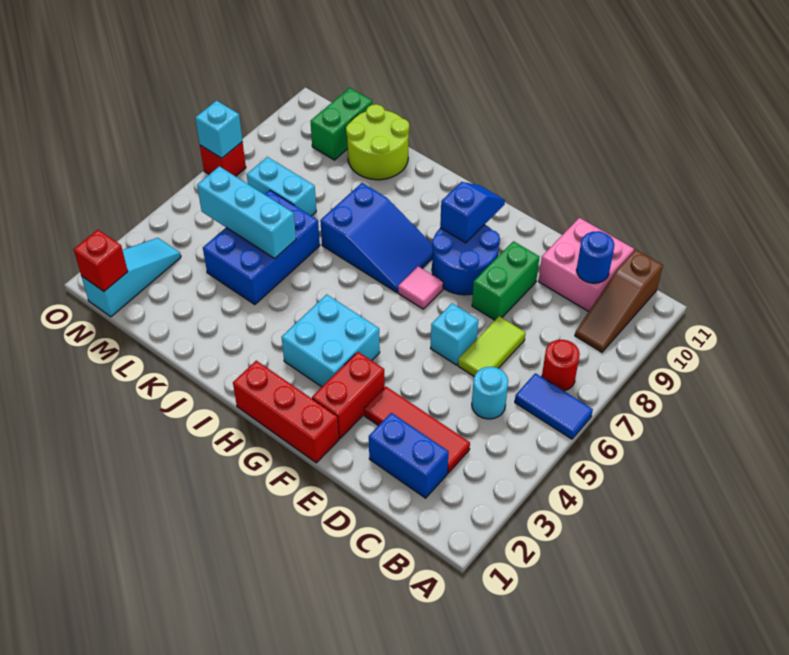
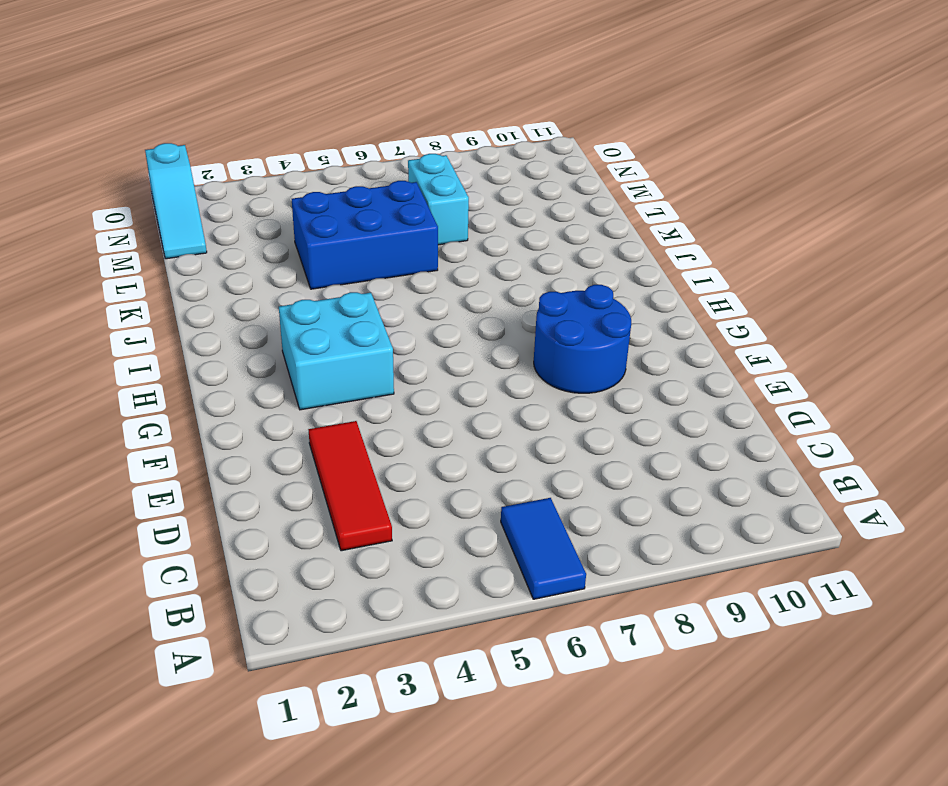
cyan 1x3 slope [145,143,207,259] -> cyan 1x3 slope turned to [81,238,181,317]
none -> red 1x1 round brick [542,340,580,391]
none -> brown 1x3 slope [575,250,663,352]
none -> blue 1x2 brick [369,413,449,498]

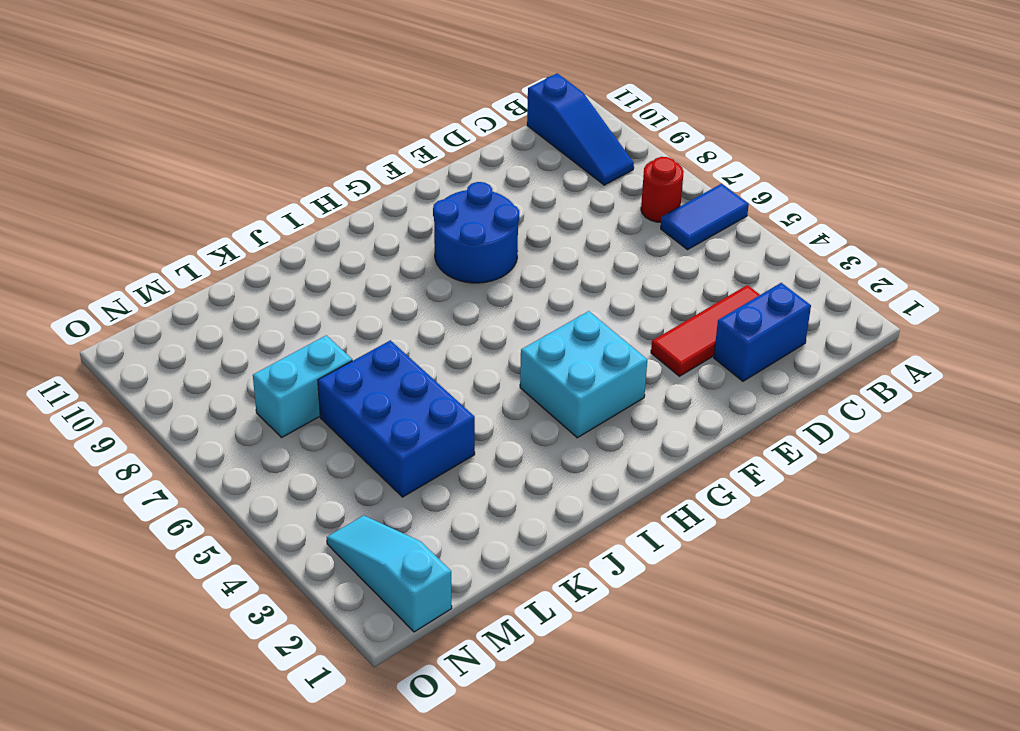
blue 1x3 slope [527,73,634,185] -> brown 1x3 slope [575,250,663,352]
none -> cyan 1x1 round brick [472,367,508,419]
none -> pink 2x2 brick [539,218,634,312]
none -> lime 1x2 tile [458,316,525,376]

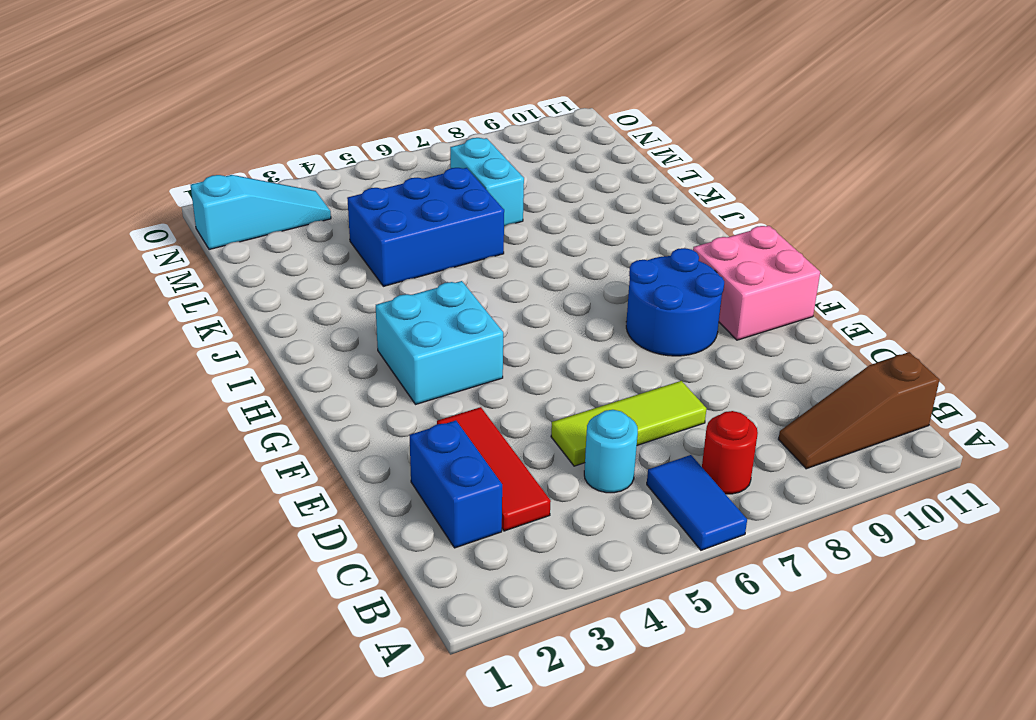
lime 1x3 tile [551,381,706,466] -> lime 1x2 tile [458,316,525,376]
pink 2x2 brick [693,226,820,340] -> pink 2x2 brick moved to [539,218,634,312]
none -> cyan 1x1 brick [431,303,478,365]
none -> green 1x2 brick [472,241,539,320]
none -> red 1x3 brick [233,361,339,463]

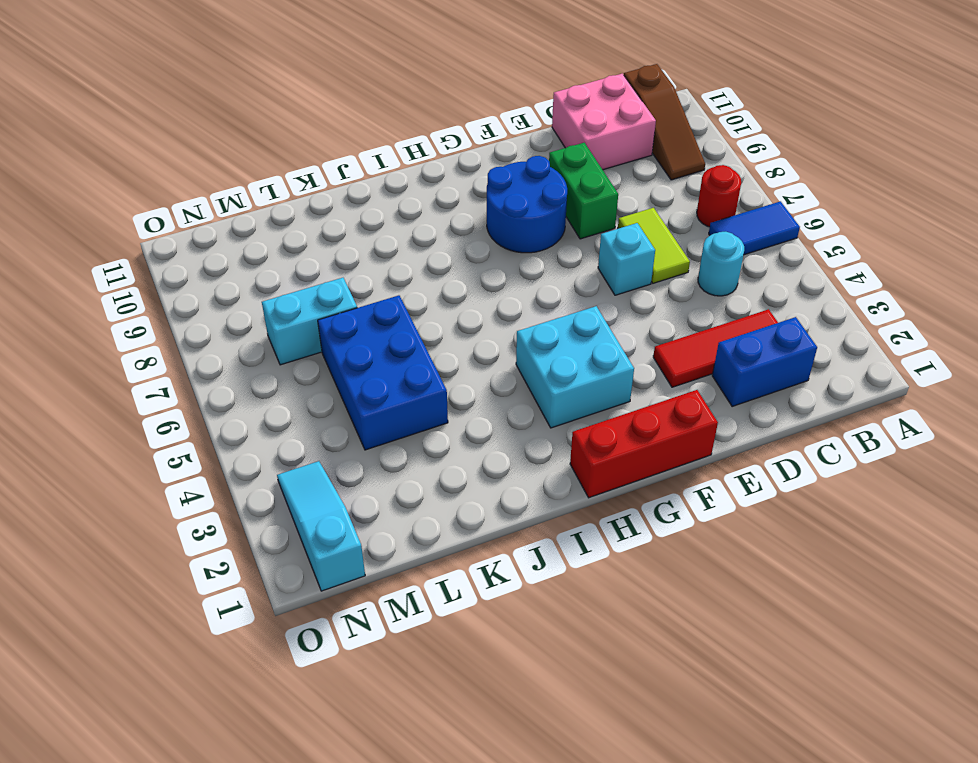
none -> red 1x2 brick [312,352,385,438]
none -> pink 1x1 tile [398,266,443,309]
none -> blue 2x3 slope [320,183,433,293]

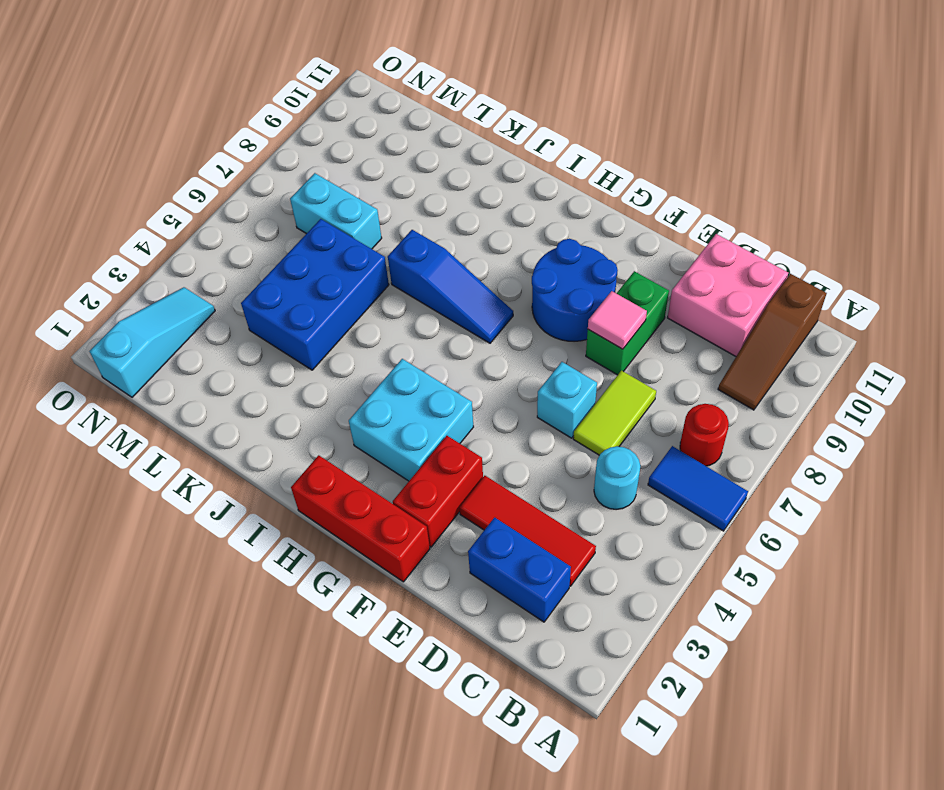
pink 1x1 tile [588,291,647,349] -> pink 1x1 tile moved to [398,266,443,309]
blue 1x3 slope [388,230,513,343] -> blue 2x3 slope [320,183,433,293]
none -> lime 2x2 round brick [346,104,409,180]
none -> green 1x2 brick [311,88,372,160]
none -> red 1x1 brick [200,142,246,176]

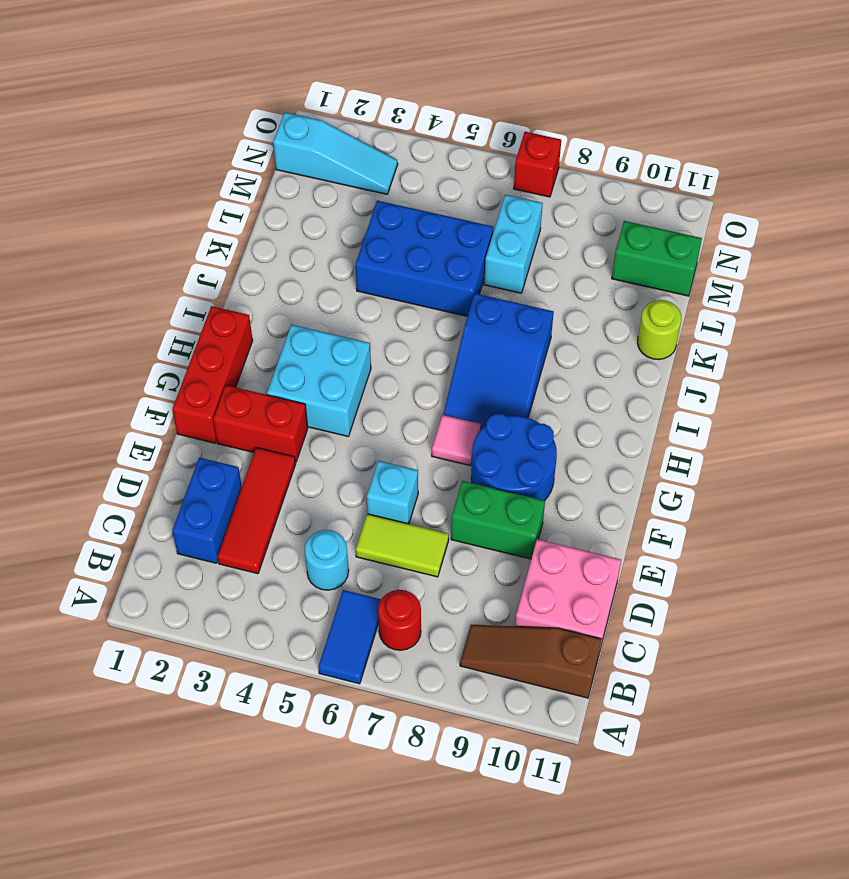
lime 1x1 round brick [638,300,682,360] -> lime 2x2 round brick [346,104,409,180]
none -> blue 1x1 round brick [577,231,614,283]
none -> blue 1x2 slope [440,182,505,243]
none -> cyan 1x3 brick [197,166,296,258]

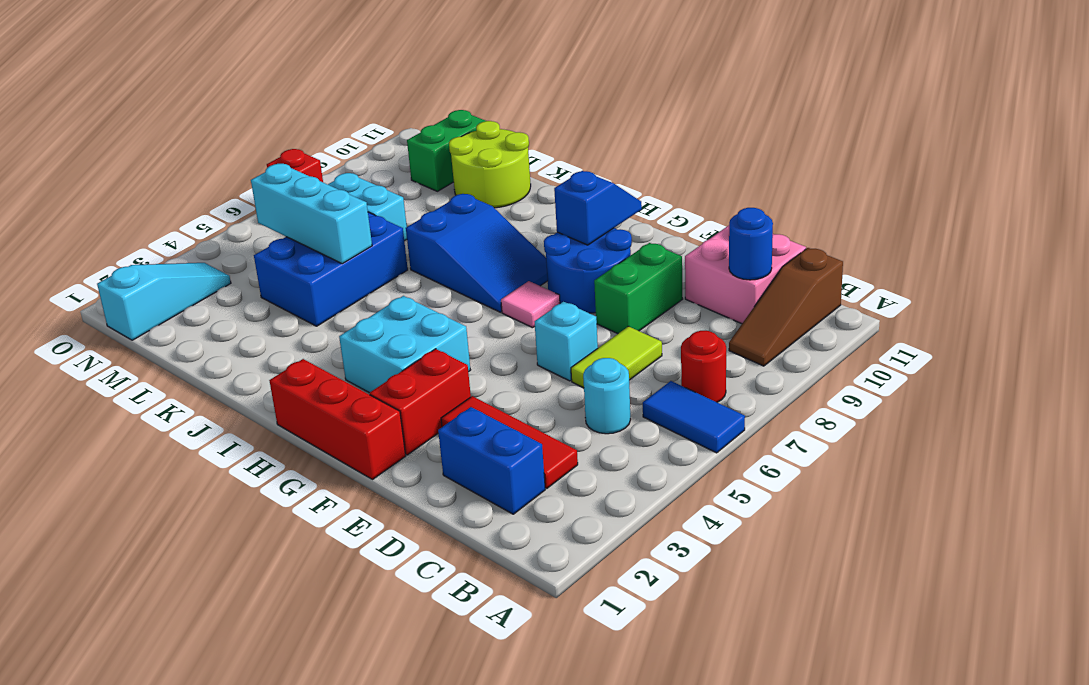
none -> red 1x1 brick [74,230,128,291]
none -> cyan 1x1 brick [195,101,242,158]

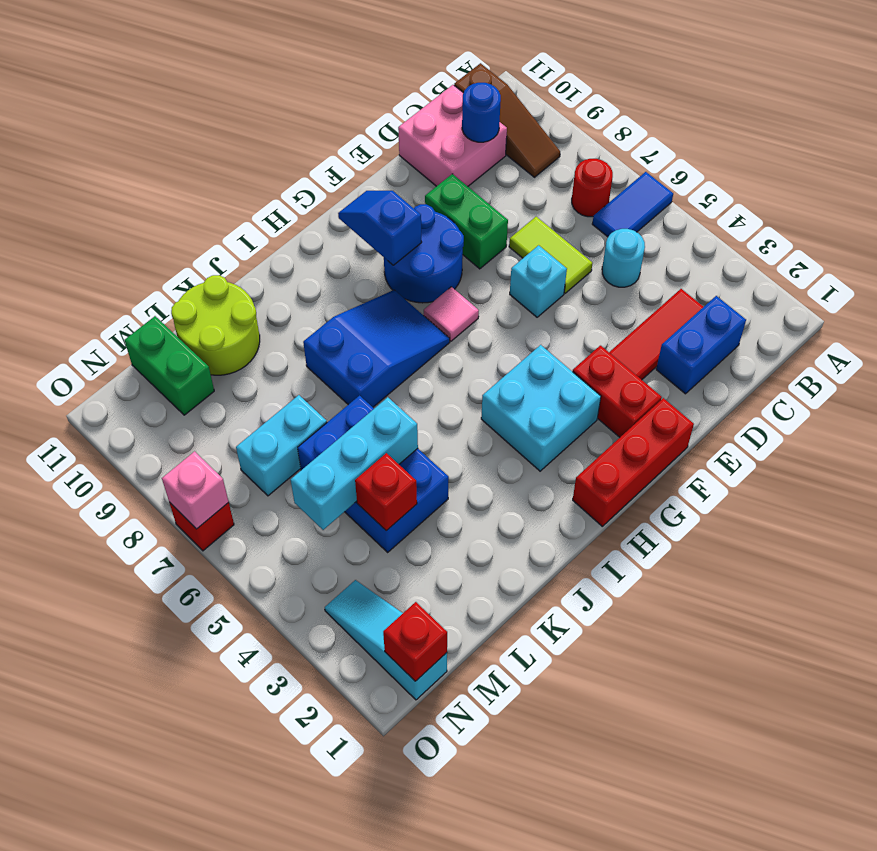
red 1x1 brick [355,453,417,531] -> none
pink 1x1 brick [162,451,229,529] -> cyan 1x1 brick [195,101,242,158]

